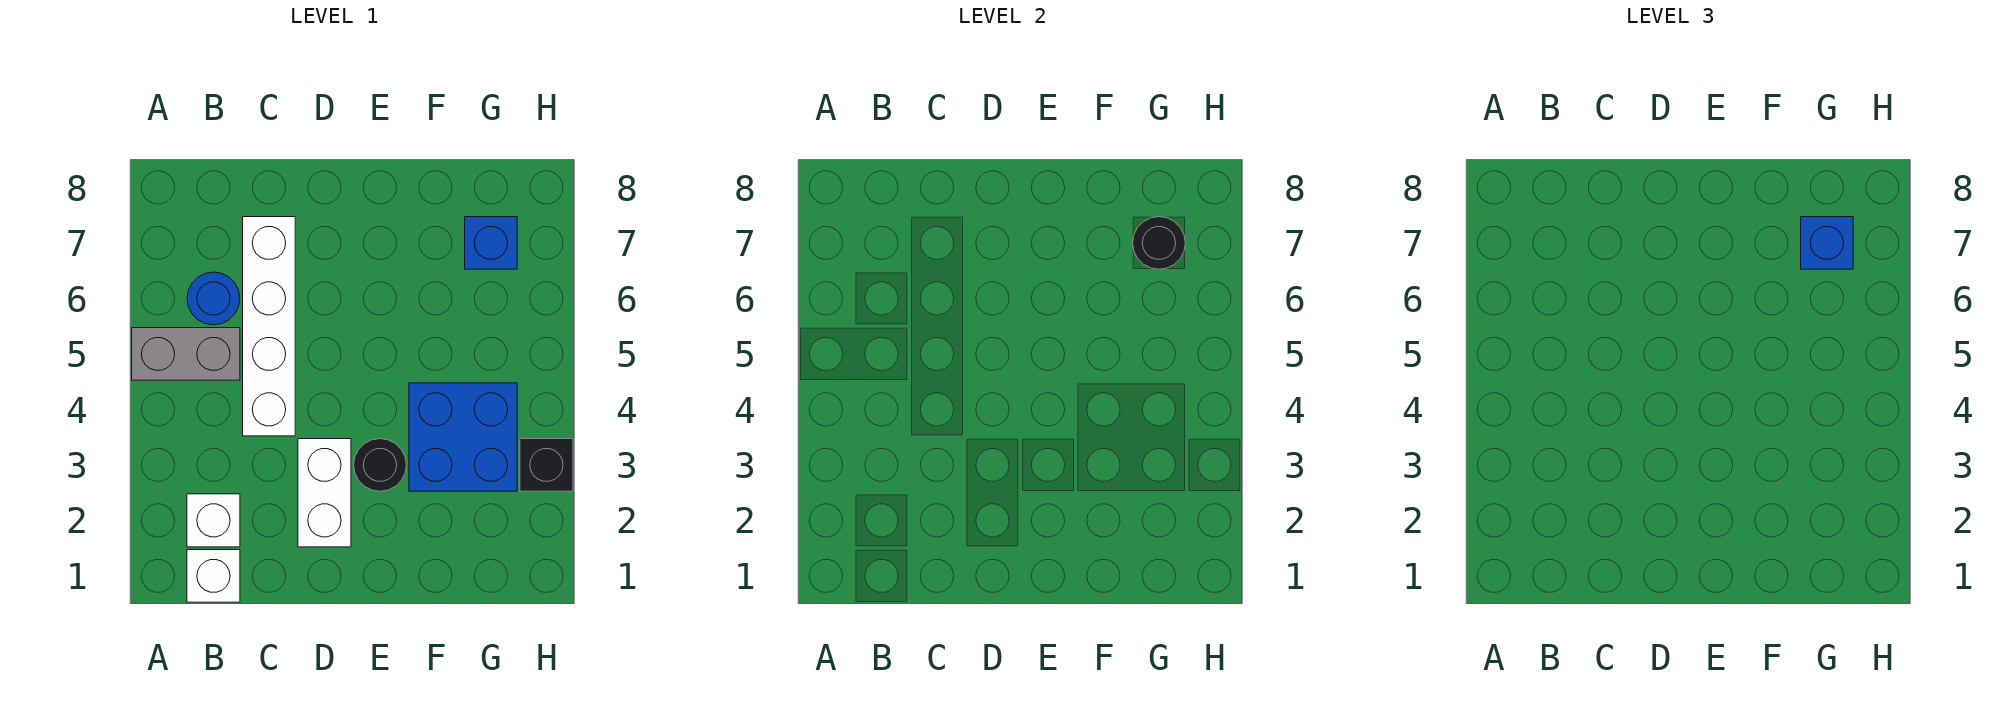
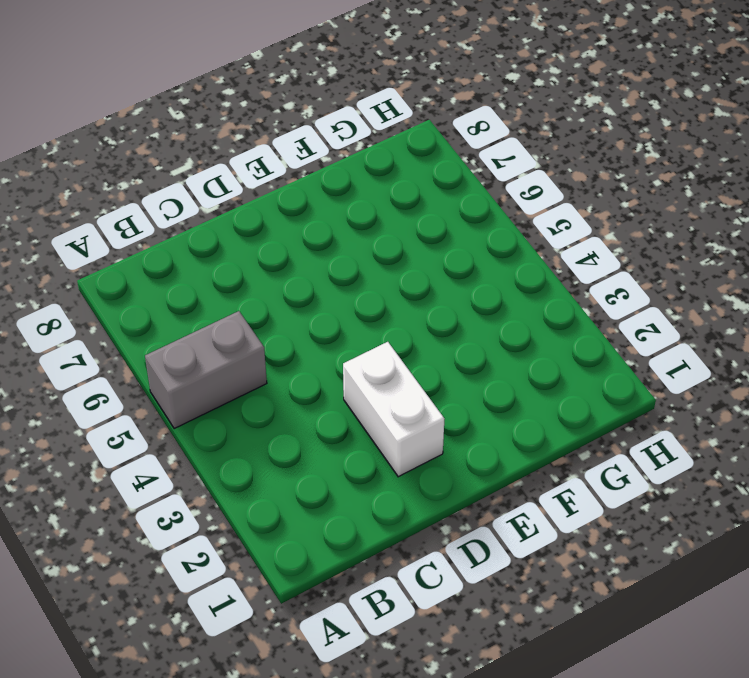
none -> white 1x1 brick [187,550,240,602]
none -> white 1x1 brick [187,494,240,547]
none -> blue 1x1 round brick [187,272,240,325]

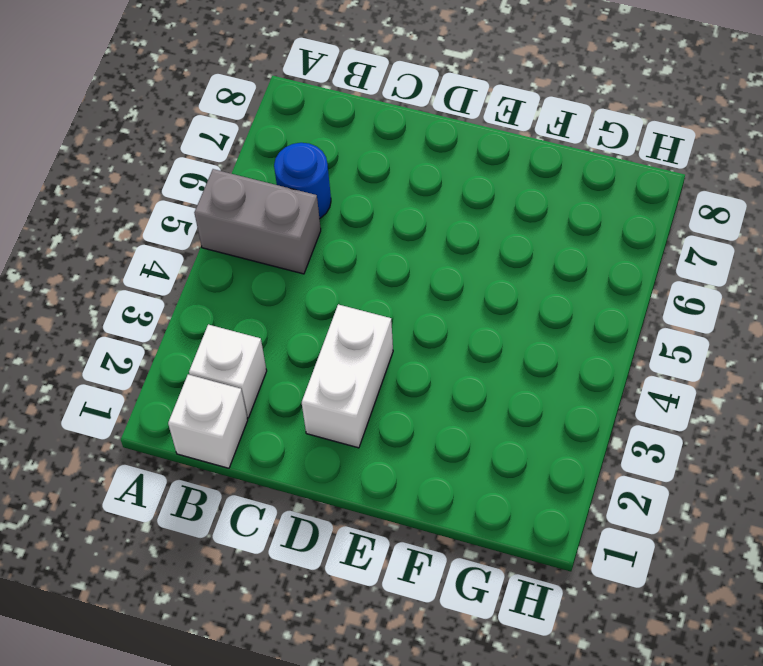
none -> white 1x4 brick [243,217,295,436]
none -> black 1x1 round brick [354,439,406,491]
none -> blue 2x2 brick [409,383,517,491]

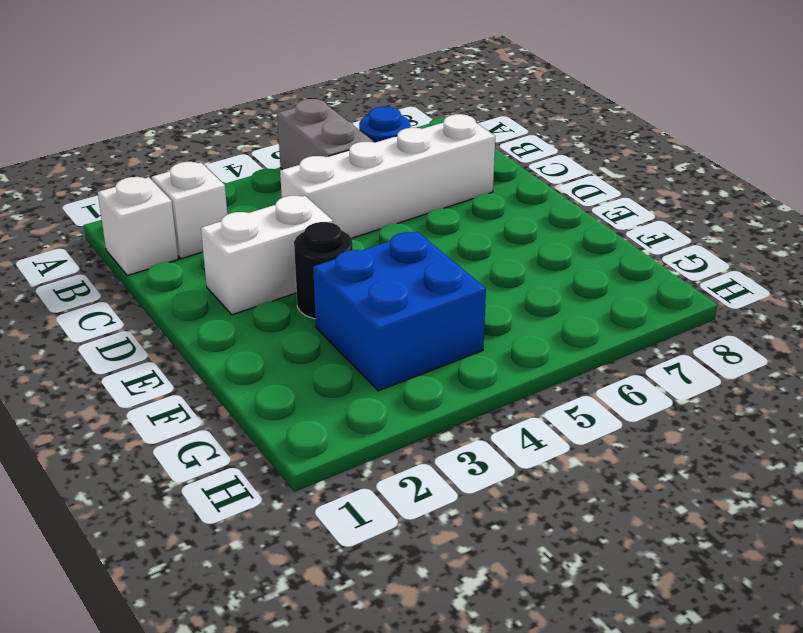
none -> blue 1x1 brick [465,217,517,269]
none -> black 1x1 brick [520,439,573,491]
none -> black 1x1 round brick [1133,217,1185,269]

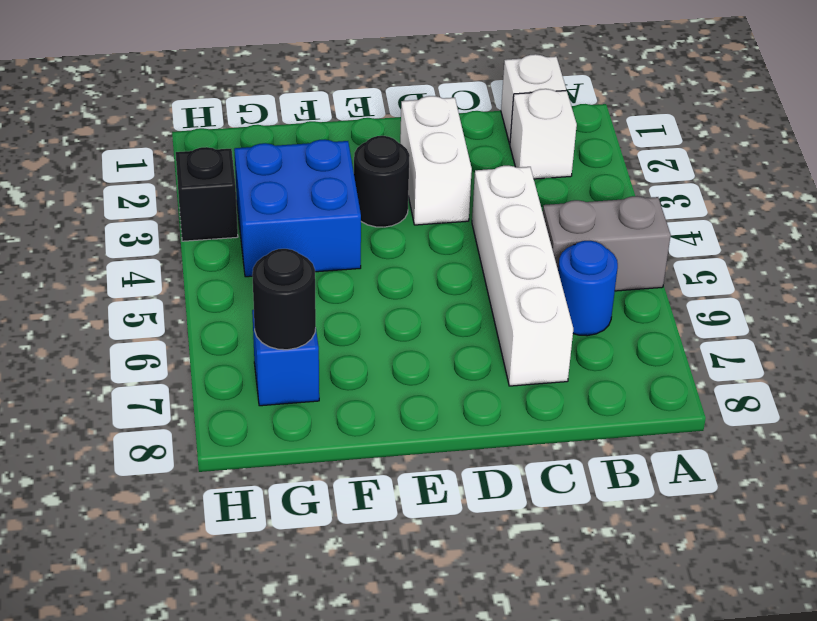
none -> blue 1x1 brick [1801,217,1853,269]

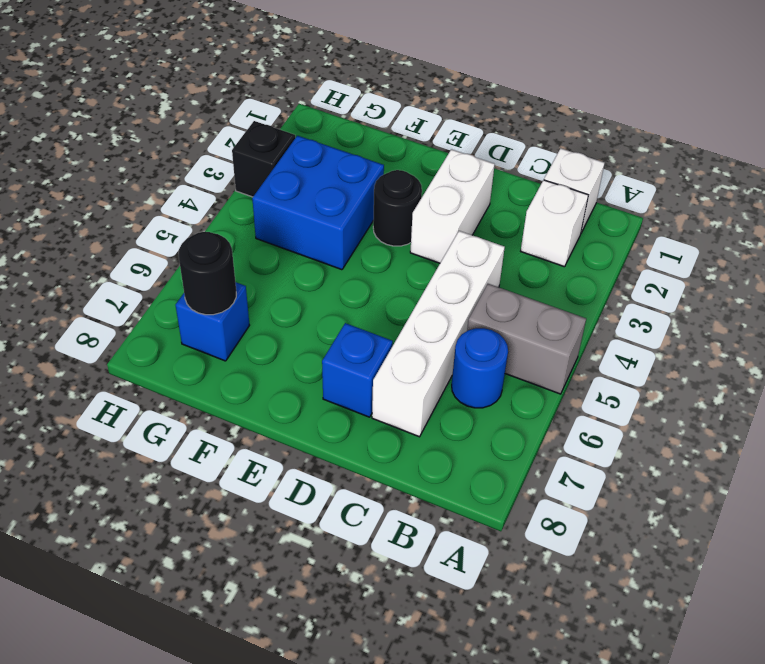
blue 1x1 brick [322,323,393,417] -> blue 1x1 brick moved to [1801,217,1853,269]

